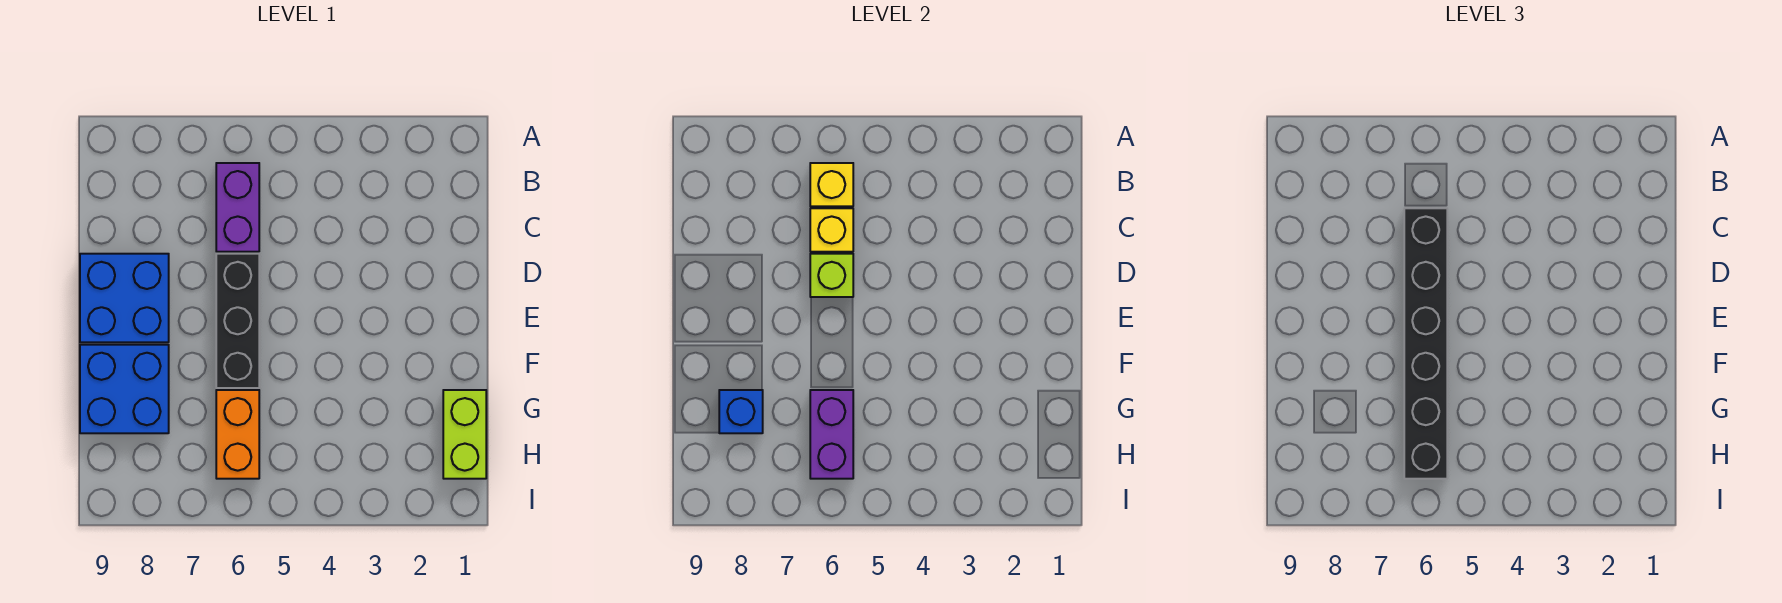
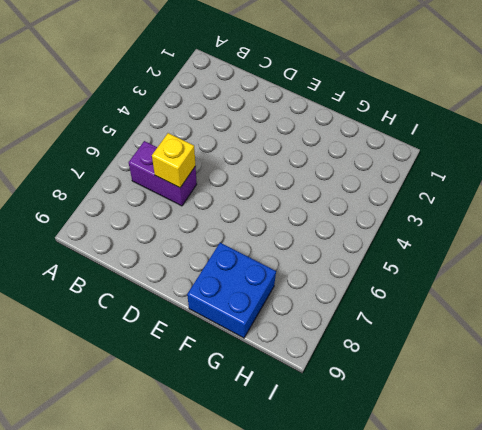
none -> black 1x3 brick [216,254,259,388]
none -> blue 2x2 brick [80,254,169,342]
none -> lime 1x2 brick [443,390,486,479]

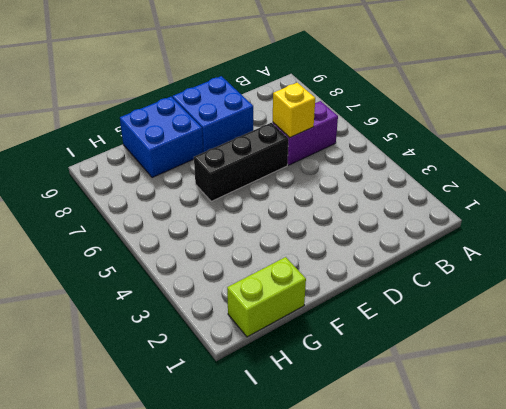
none -> orange 1x2 brick [216,390,259,479]
none -> yellow 1x1 brick [810,163,853,206]
none -> lime 1x1 brick [810,254,853,297]

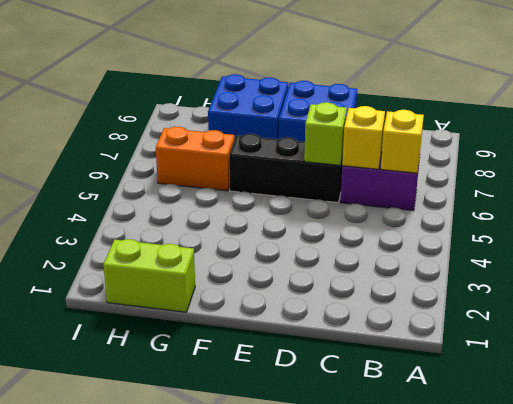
none -> purple 1x2 brick [810,390,853,479]
none -> blue 1x1 brick [719,390,763,433]
none -> black 1x6 brick [1404,208,1447,479]

